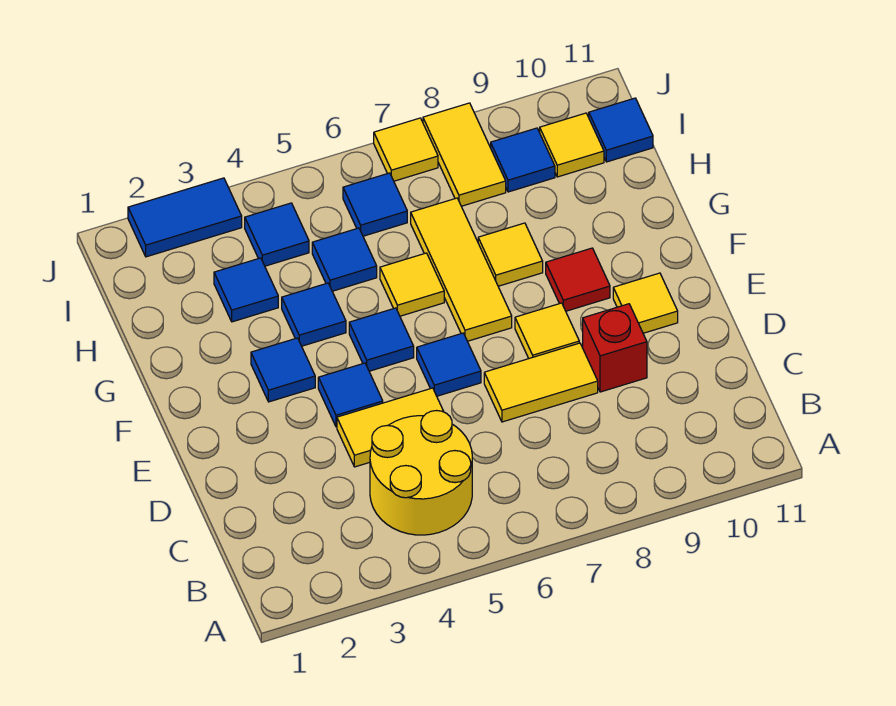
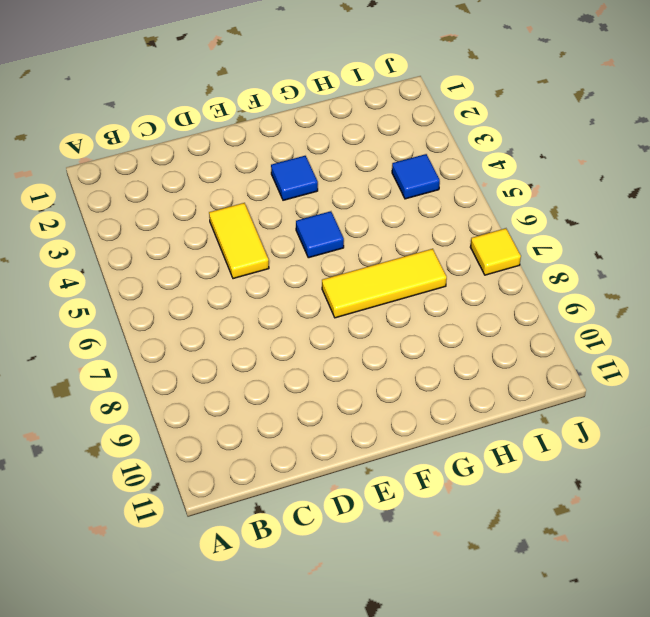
none -> yellow 2x2 round brick [370,411,472,535]
none -> yellow 1x2 tile [484,343,598,422]
none -> red 1x1 brick [583,304,647,392]

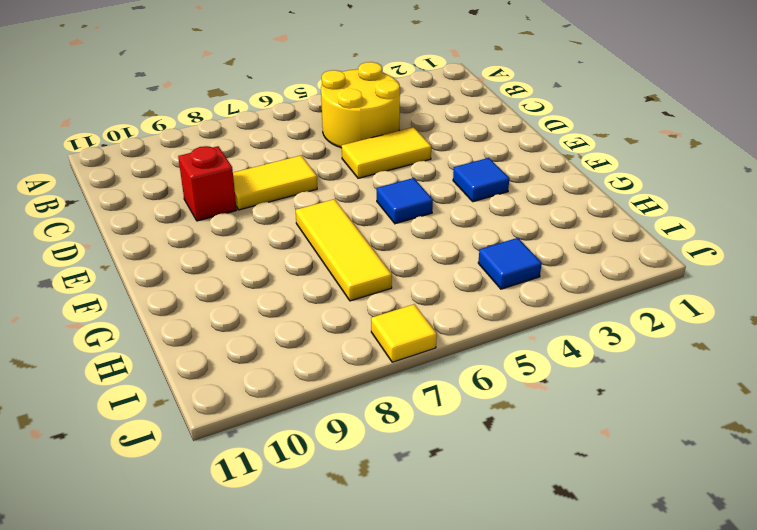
none -> blue 1x1 tile [318,363,383,427]
none -> blue 1x1 tile [417,333,481,396]
none -> yellow 1x1 tile [515,303,579,358]

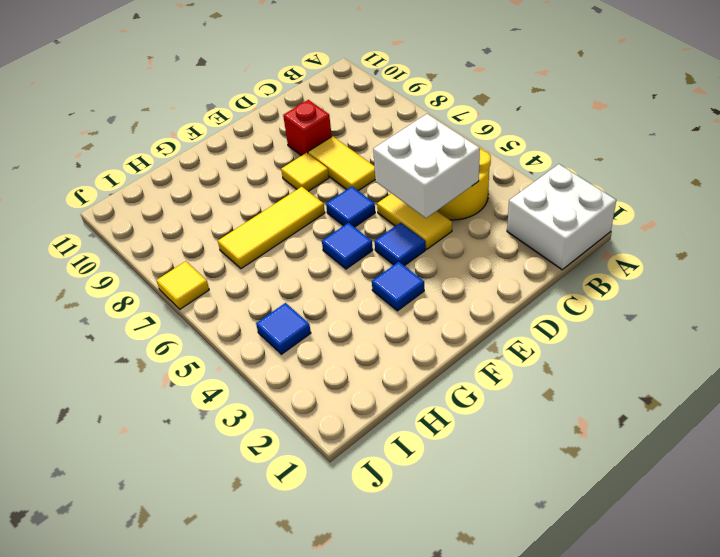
white 2x2 brick [507,164,616,270] -> none
white 2x2 brick [373,114,480,218] -> none
none -> yellow 1x1 tile [613,273,678,333]
none -> red 1x1 tile [546,248,610,311]
none -> blue 1x1 tile [282,283,346,346]

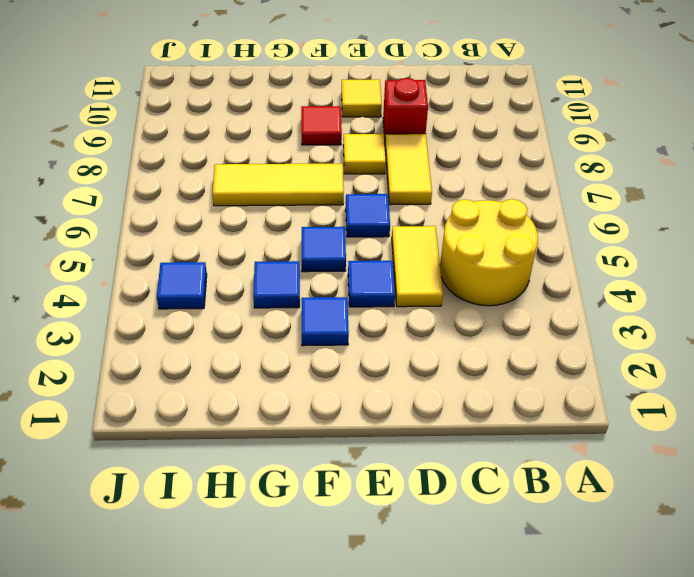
none -> yellow 1x1 tile [380,253,444,316]
none -> yellow 1x1 tile [478,223,543,286]
none -> blue 1x1 tile [214,258,278,322]

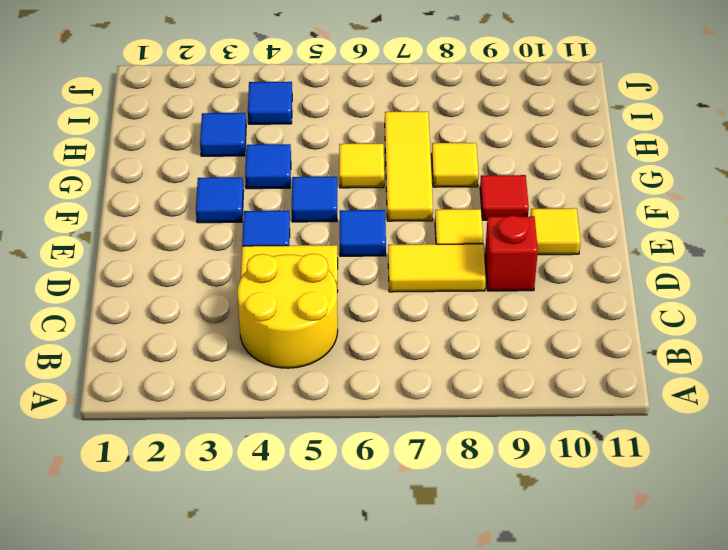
none -> blue 1x1 tile [312,228,377,291]
none -> blue 1x1 tile [343,173,407,236]
none -> yellow 1x2 tile [423,103,506,206]

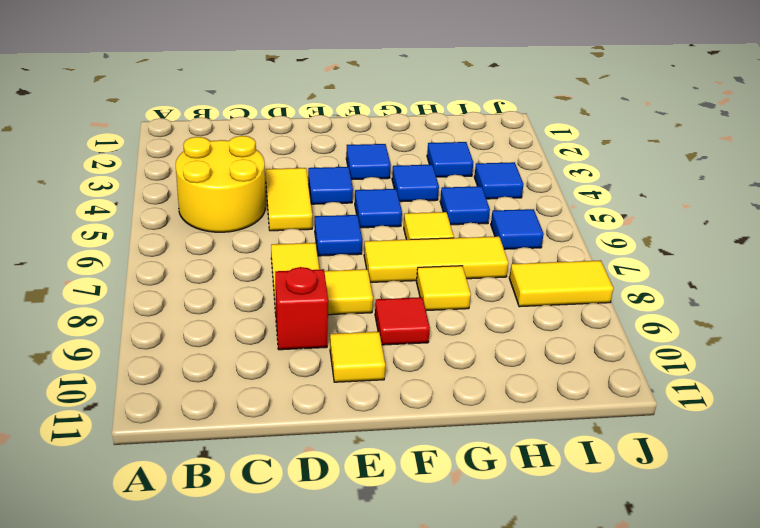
none -> blue 1x1 tile [491,128,555,192]
none -> yellow 1x1 tile [540,113,604,177]
none -> blue 1x1 tile [589,98,653,162]

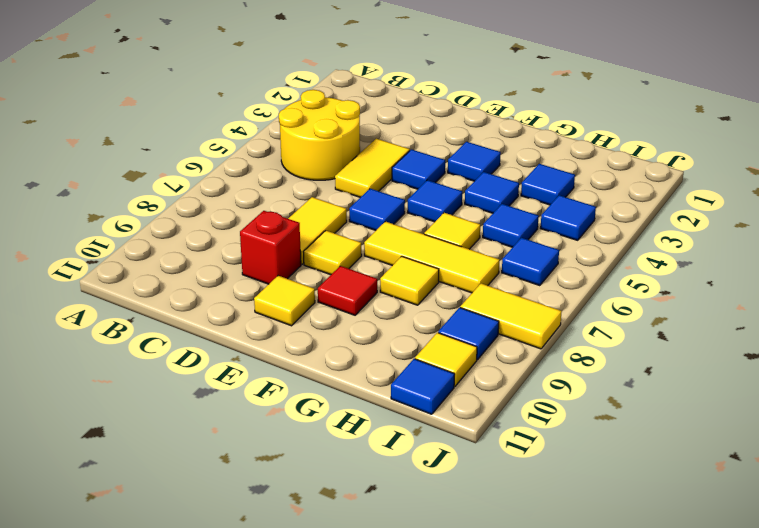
none -> blue 1x2 tile [128,178,242,257]
none -> yellow 1x1 tile [374,118,438,181]

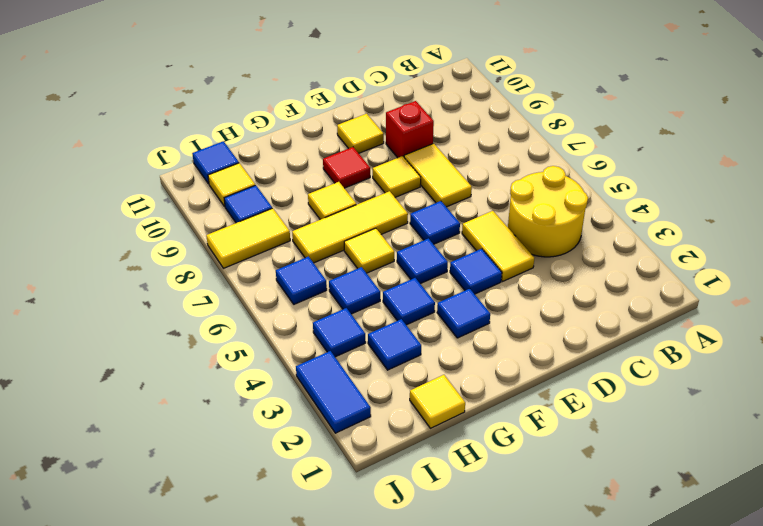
yellow 1x1 tile [410,375,465,428] -> yellow 1x1 tile moved to [374,118,438,181]

